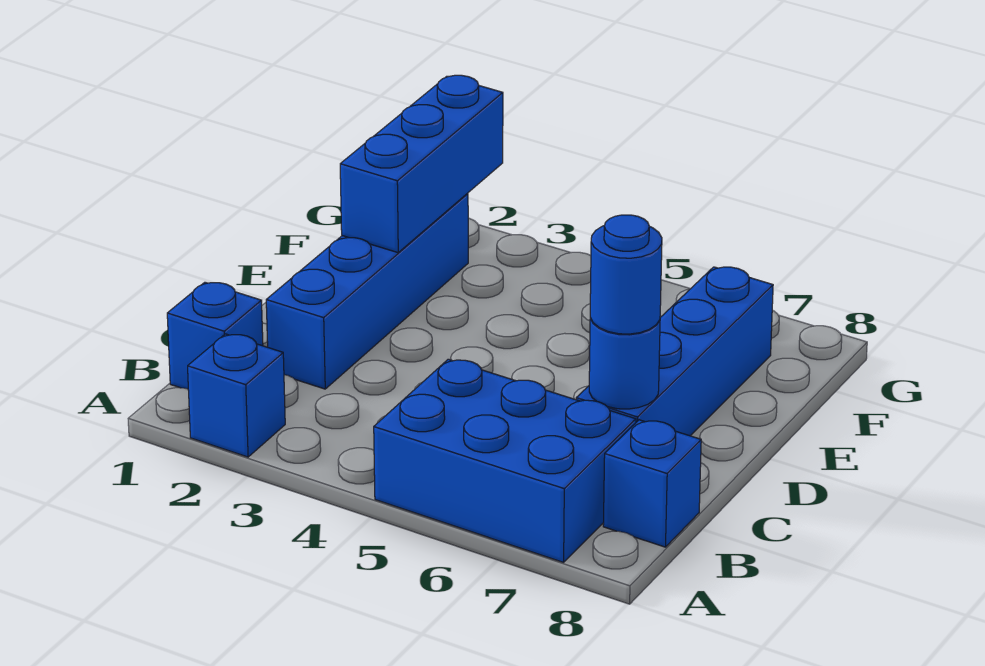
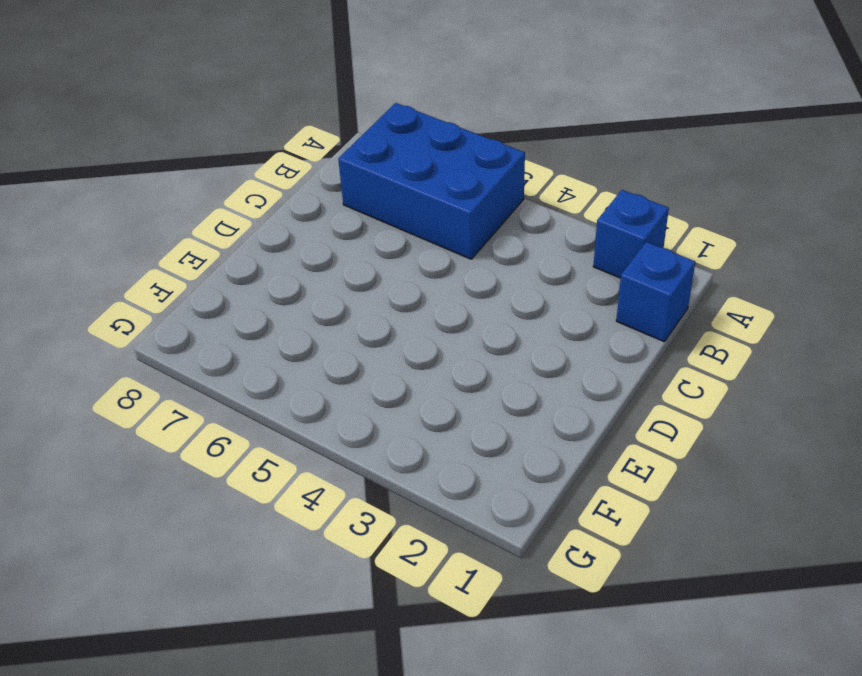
none -> blue 1x1 brick [603,420,701,547]
none -> blue 1x4 brick [266,193,468,389]

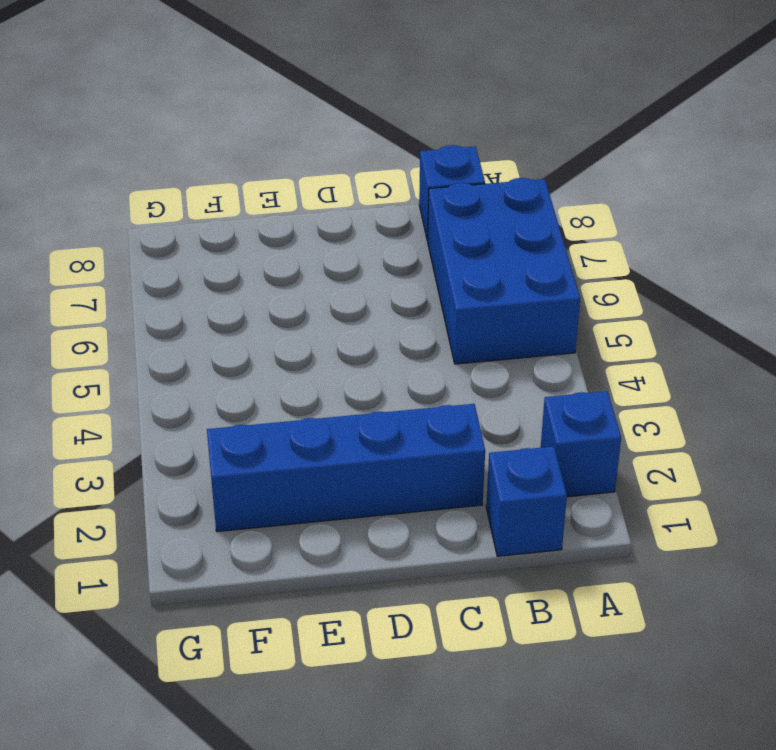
none -> blue 1x4 brick [576,267,773,436]
none -> blue 1x1 round brick [589,318,660,409]

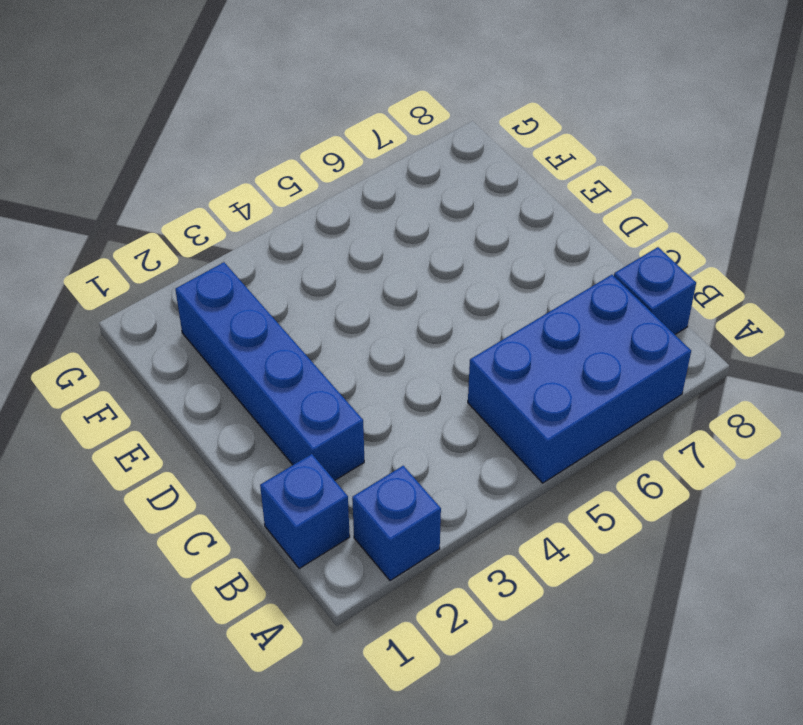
none -> blue 1x4 brick [576,267,773,436]
none -> blue 1x1 round brick [589,318,660,409]

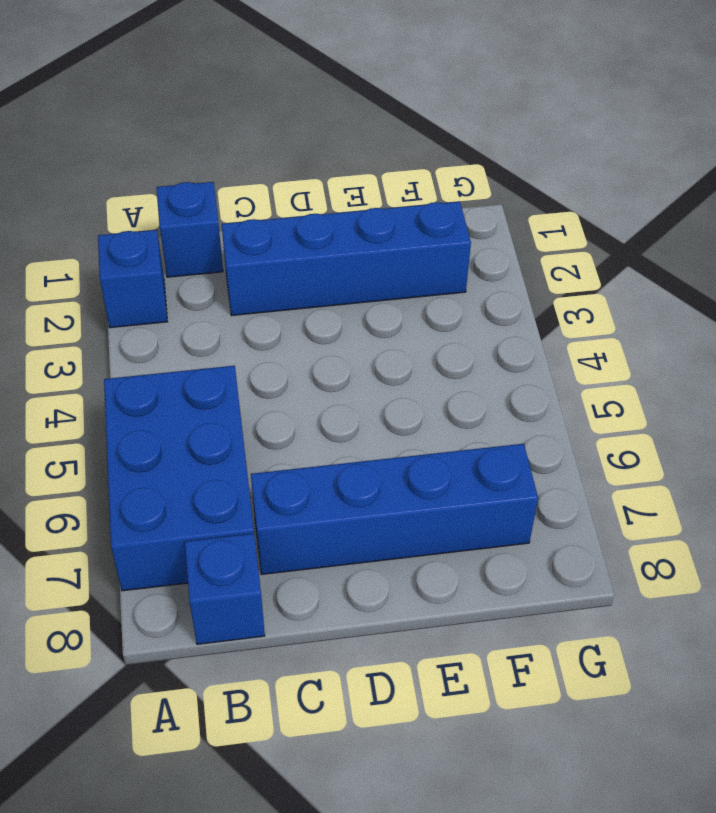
none -> blue 1x1 round brick [589,318,660,409]
none -> blue 1x3 brick [340,75,503,253]

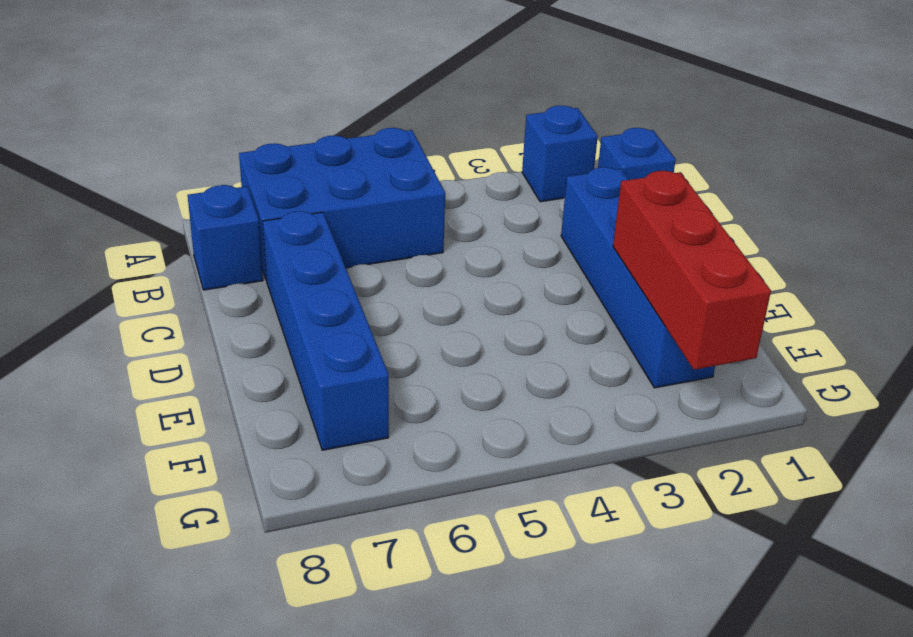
red 1x3 brick [613,171,771,370] -> blue 1x3 brick [340,75,503,253]
none -> blue 1x1 round brick [589,318,660,409]
none -> blue 1x1 round brick [590,215,662,334]

